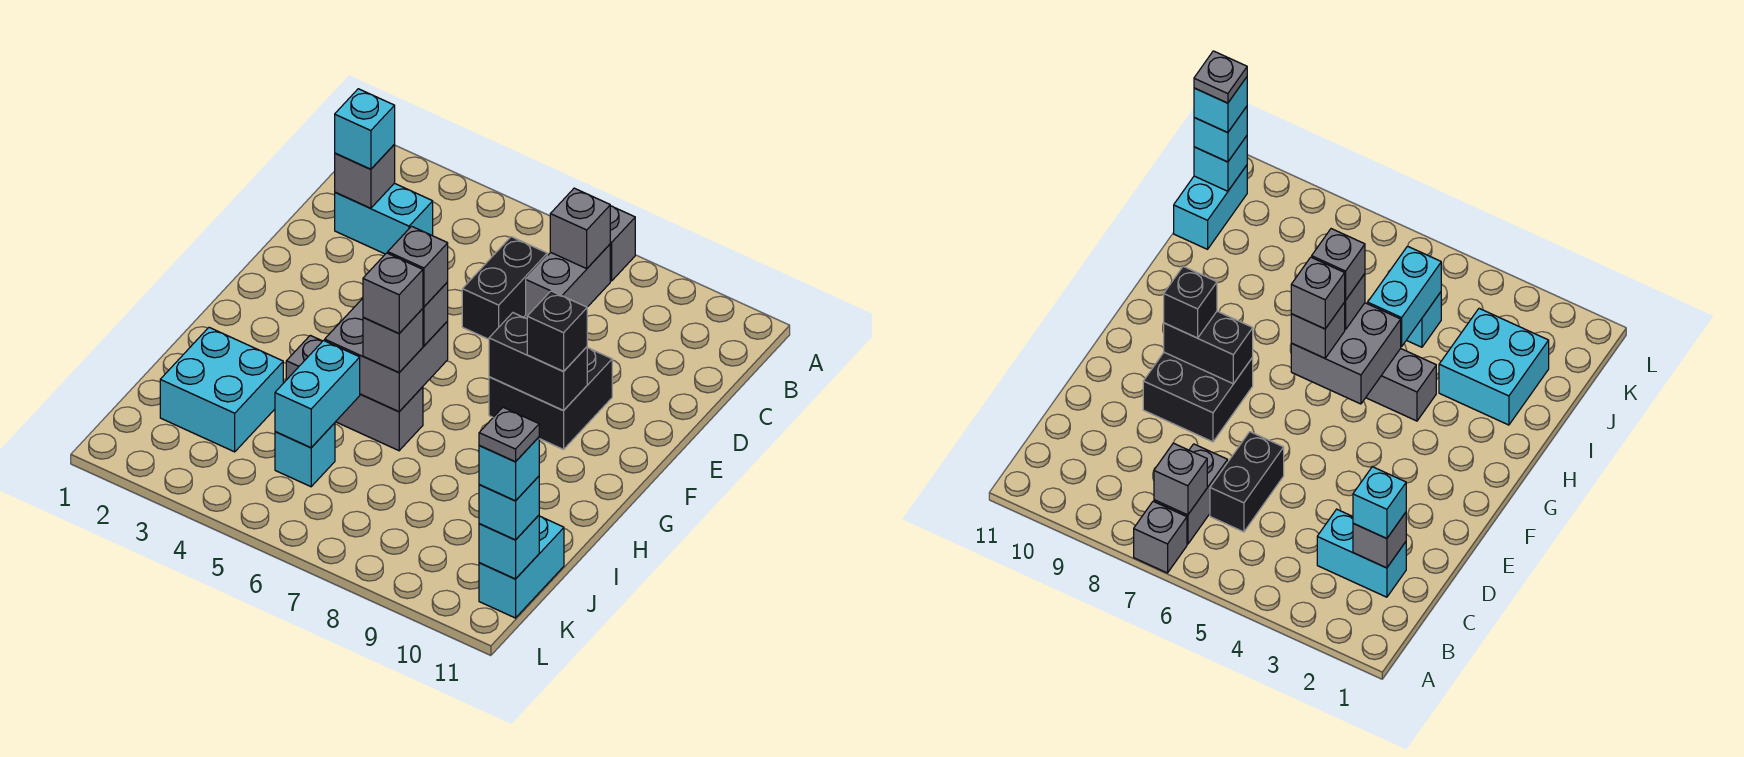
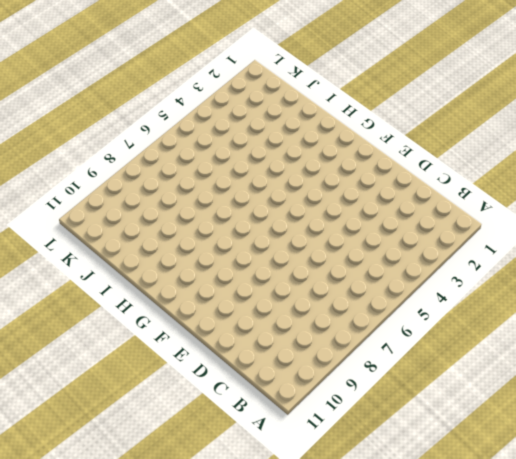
none -> grey 1x1 brick [610,206,635,281]
none -> grey 1x2 brick [526,244,610,319]
none -> cyan 1x2 brick [335,183,433,254]

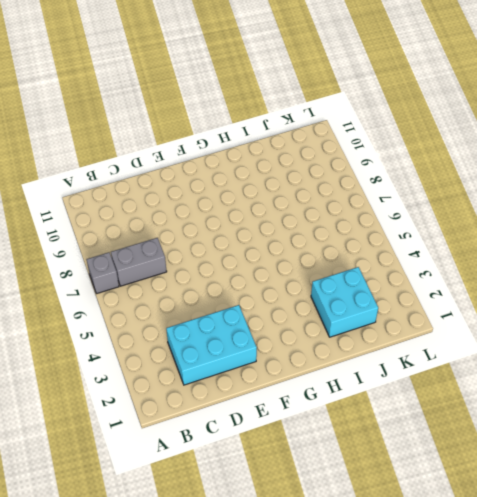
cyan 2x3 brick [166,305,257,385] -> cyan 1x2 brick [335,183,433,254]
none -> black 1x2 brick [462,237,547,339]
none -> black 2x2 brick [489,348,612,449]
none -> grey 1x3 brick [286,335,423,451]

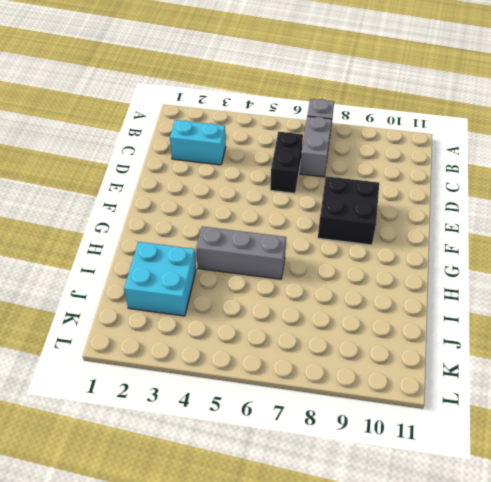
none -> cyan 1x1 brick [275,423,335,487]
none -> cyan 1x2 brick [479,516,564,618]
none -> grey 1x1 brick [550,188,610,269]

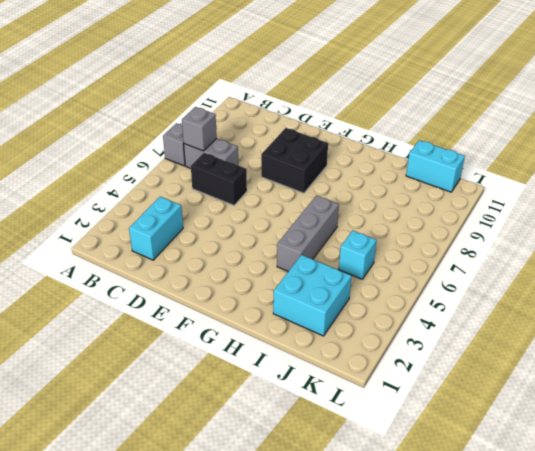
none -> grey 1x1 brick [335,145,395,208]
none -> black 1x2 brick [489,313,587,411]
none -> grey 2x2 brick [325,298,448,411]

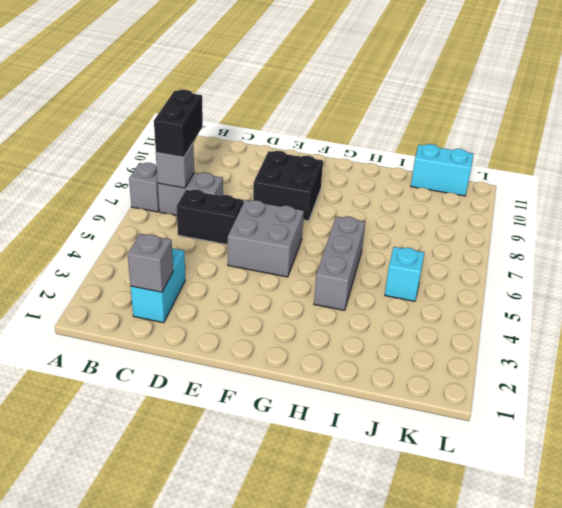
black 1x2 brick [154,90,203,157] -> black 1x2 brick moved to [489,313,587,411]
grey 2x2 brick [228,200,304,277] -> grey 2x2 brick moved to [325,298,448,411]
none -> cyan 2x2 brick [160,327,283,452]
none -> cyan 1x2 brick [275,341,360,448]
none -> cyan 1x1 brick [479,515,539,579]

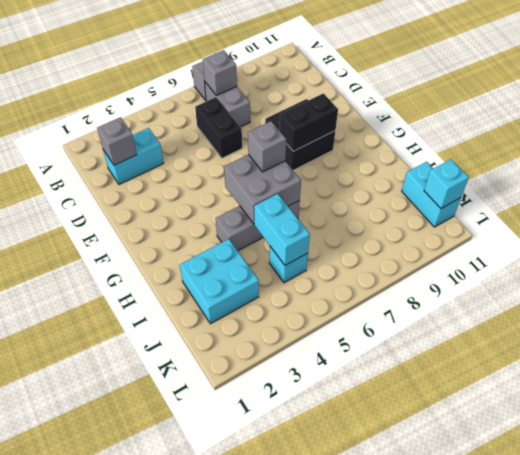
none -> cyan 1x1 brick [335,89,395,169]
none -> black 1x1 brick [527,291,587,371]
none -> grey 1x1 brick [363,309,423,373]

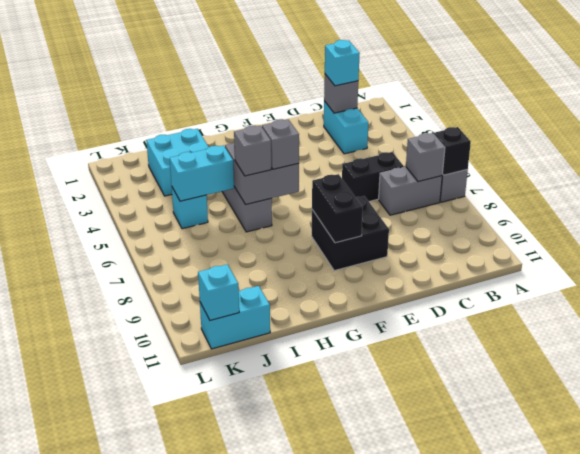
black 1x1 brick [434,127,471,175] -> black 1x1 brick moved to [527,291,587,371]
none -> cyan 1x1 brick [479,476,539,540]
none -> grey 1x1 brick [388,226,448,307]
none -> grey 1x1 brick [363,253,423,333]

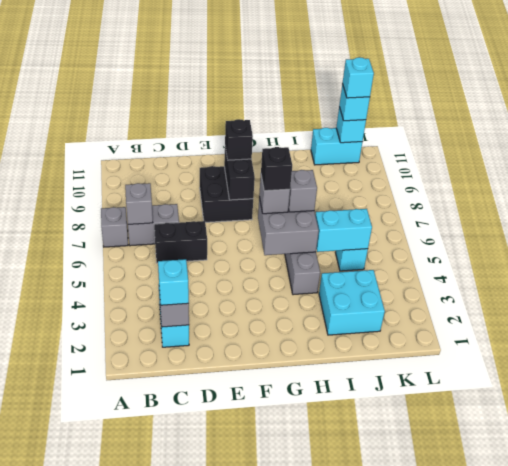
black 1x1 brick [261,147,292,191] -> grey 1x1 brick [388,226,448,307]
none -> grey 1x1 brick [363,253,423,333]
none -> grey 1x1 plate [479,407,539,462]

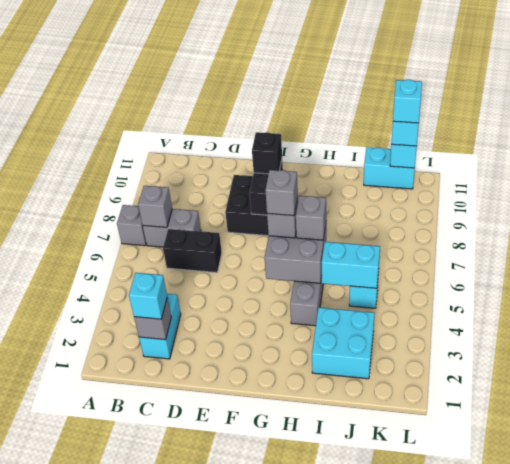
none -> grey 1x1 brick [363,253,423,333]
none -> grey 1x1 plate [479,407,539,462]

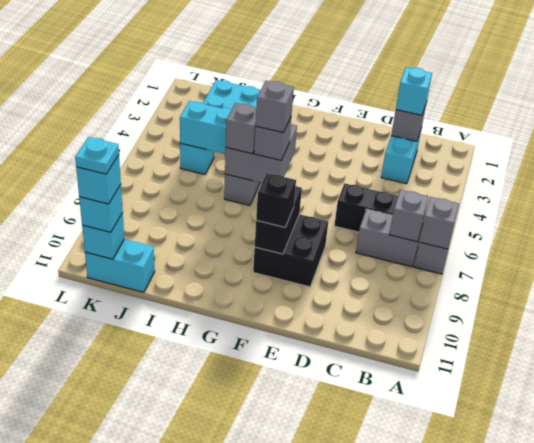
grey 1x1 brick [419,197,459,249] -> grey 1x1 brick moved to [363,253,423,333]
cyan 1x1 plate [75,137,119,174] -> grey 1x1 plate [479,407,539,462]

